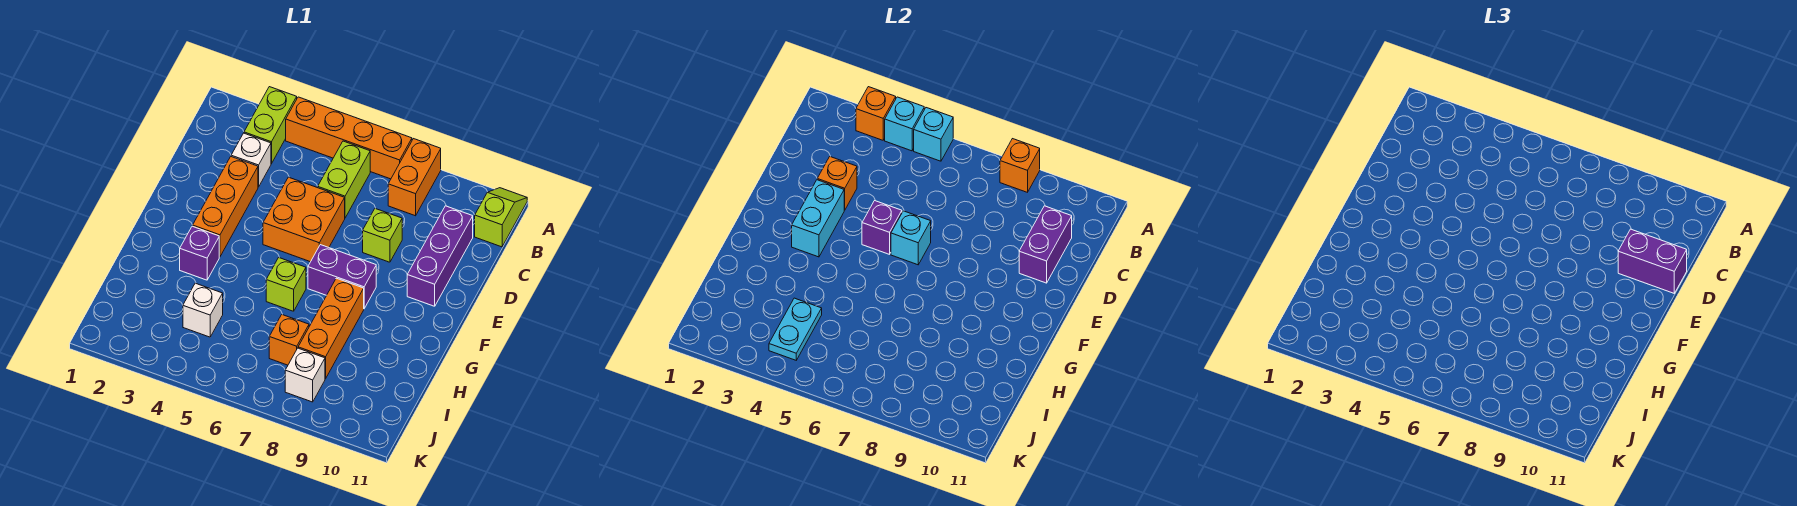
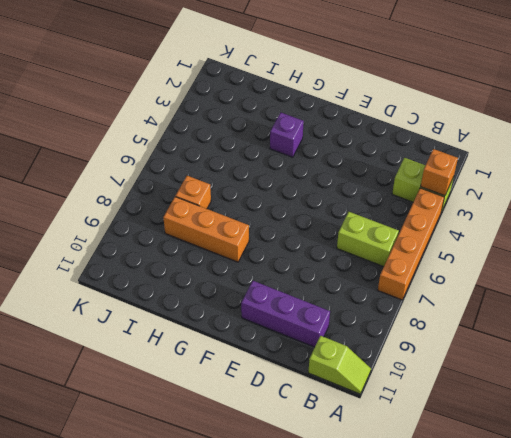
none -> orange 1x2 brick [388,139,441,216]
none -> white 1x1 brick [231,133,271,187]
none -> orange 1x3 brick [193,157,258,257]

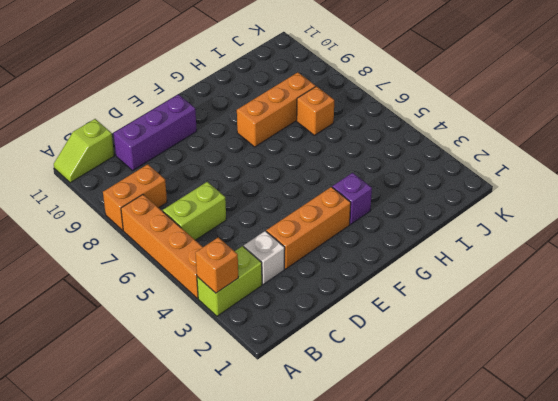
none -> orange 2x2 brick [263,177,345,262]
none -> lime 1x1 brick [363,208,402,262]
none -> purple 1x2 brick [308,245,376,308]

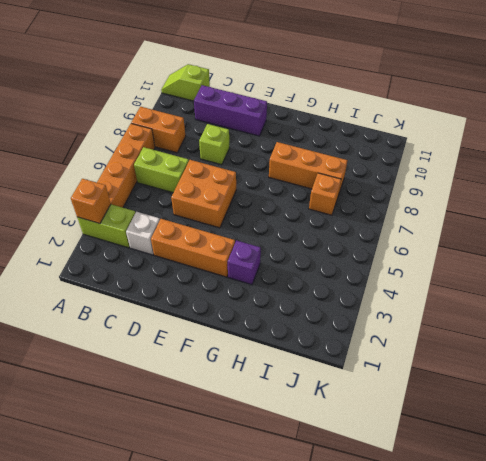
none -> purple 1x2 brick [308,245,376,308]
none -> lime 1x1 brick [266,258,306,311]
none -> white 1x1 brick [183,283,223,337]

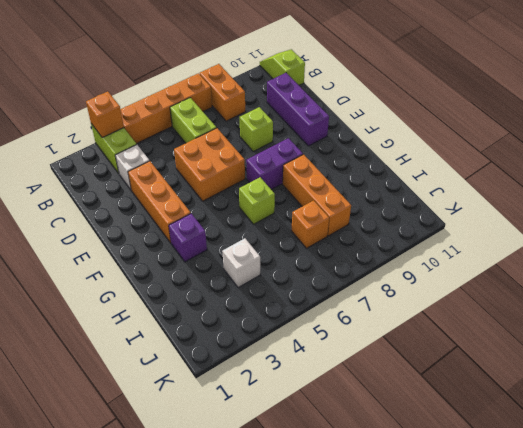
none -> white 1x1 brick [285,348,325,402]
none -> cyan 1x1 brick [885,97,924,151]
none -> cyan 1x1 brick [914,108,953,161]

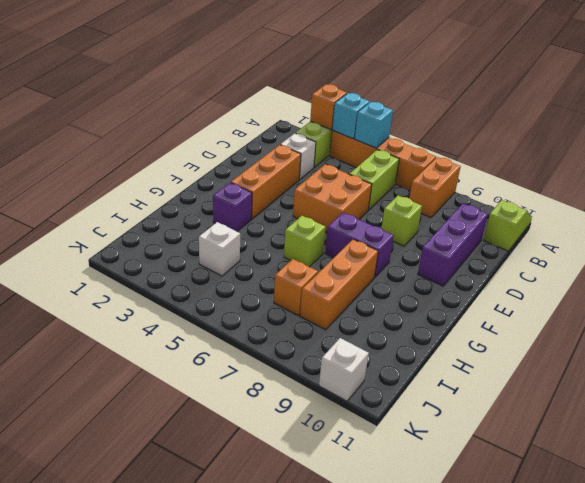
white 1x1 brick [319,338,369,401] -> white 1x1 brick moved to [285,348,325,402]
none -> orange 1x1 brick [1000,139,1040,192]
none -> purple 1x2 brick [1019,206,1072,283]
none -> orange 1x1 brick [817,157,857,210]

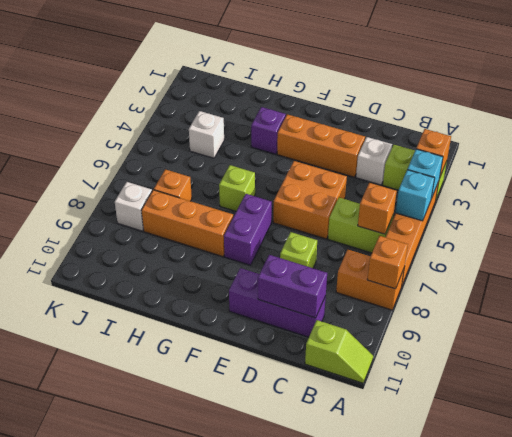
orange 1x1 brick [358,183,397,234] -> orange 1x1 brick moved to [817,157,857,210]
none -> cyan 1x2 brick [792,180,844,257]
none -> purple 1x1 brick [862,201,902,254]
none -> cyan 1x1 brick [891,211,931,265]

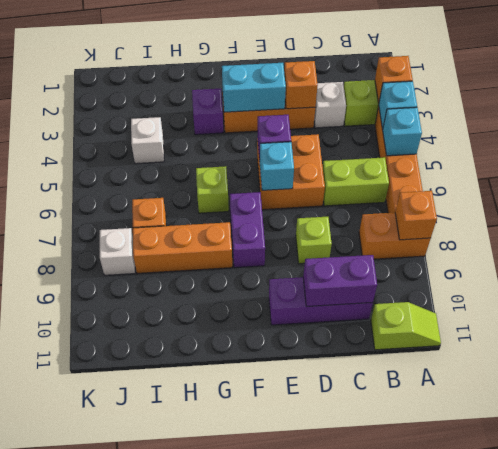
none -> cyan 1x2 plate [769,298,822,360]
none -> purple 1x2 brick [1618,229,1687,293]

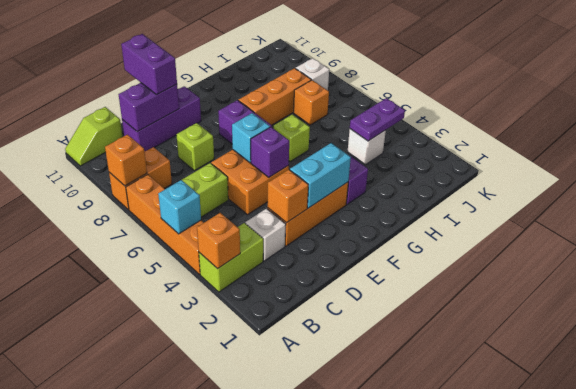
purple 1x2 plate [350,98,405,141] -> cyan 1x2 plate [769,298,822,360]
none -> cyan 1x1 brick [885,97,924,151]

